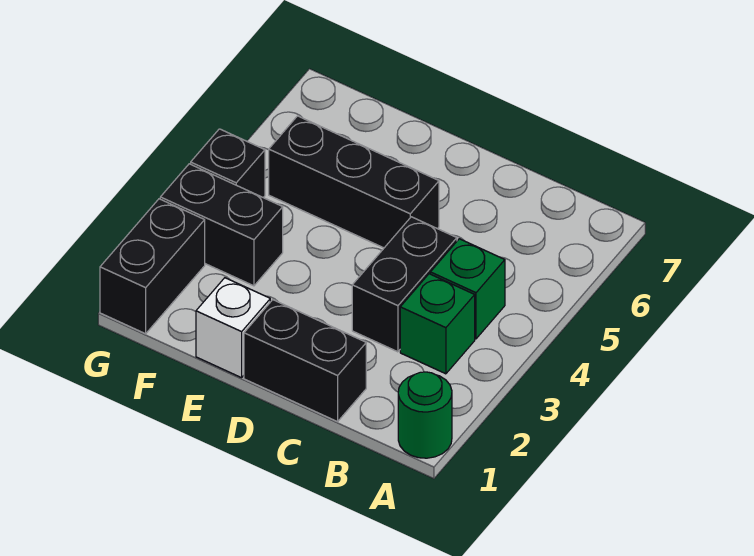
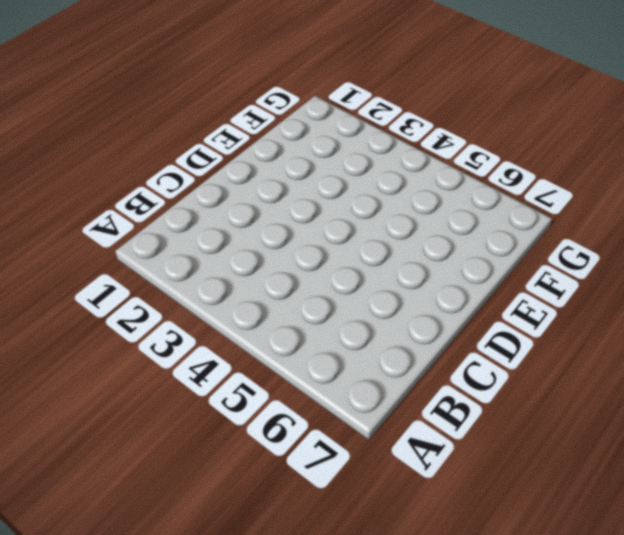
none -> green 1x1 round brick [398,372,452,458]
none -> green 1x1 brick [400,274,475,374]

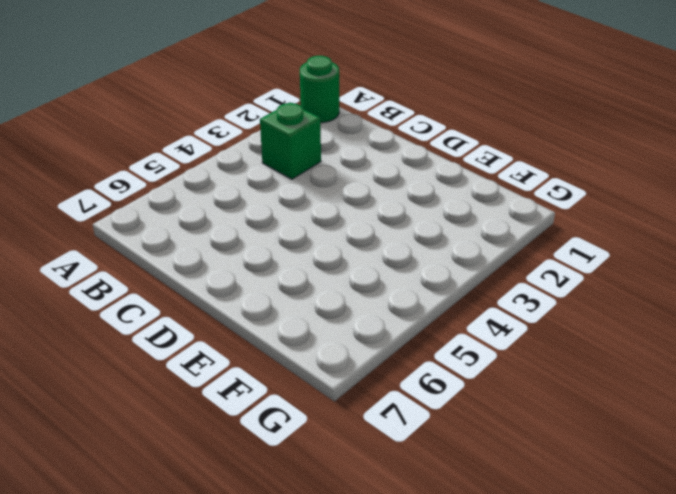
none -> green 1x1 brick [430,239,505,339]
none -> black 1x2 brick [244,300,366,422]

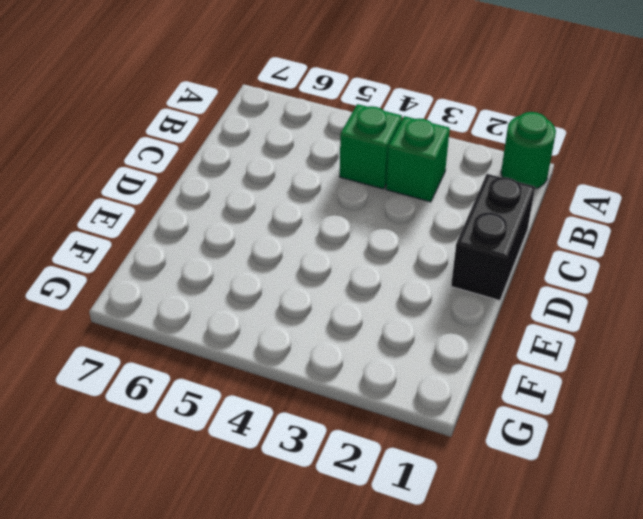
none -> black 1x2 brick [352,217,457,352]
none -> black 1x3 brick [269,116,439,248]

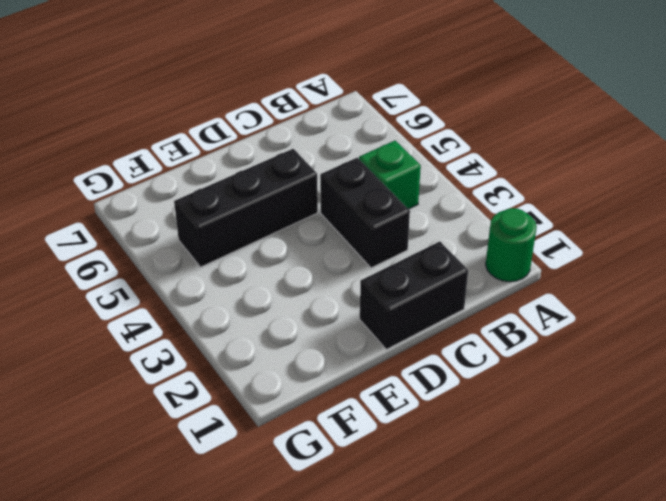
none -> green 1x1 brick [400,274,475,374]
none -> white 1x1 brick [196,278,270,378]

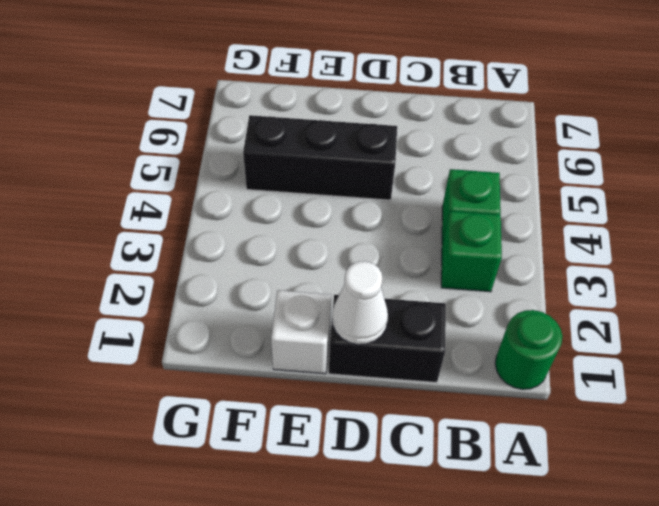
white 1x1 cone [332,261,388,345] -> none
none -> black 1x2 brick [352,217,457,352]
none -> black 1x2 brick [160,164,283,286]

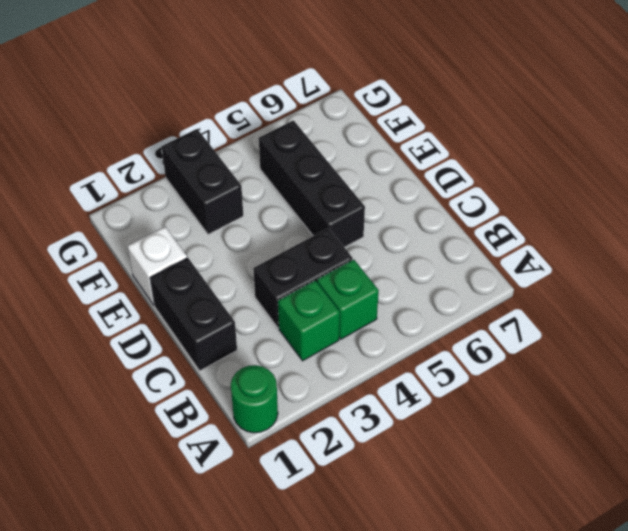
none -> black 1x2 brick [100,199,205,334]
none -> black 1x1 brick [191,129,265,198]

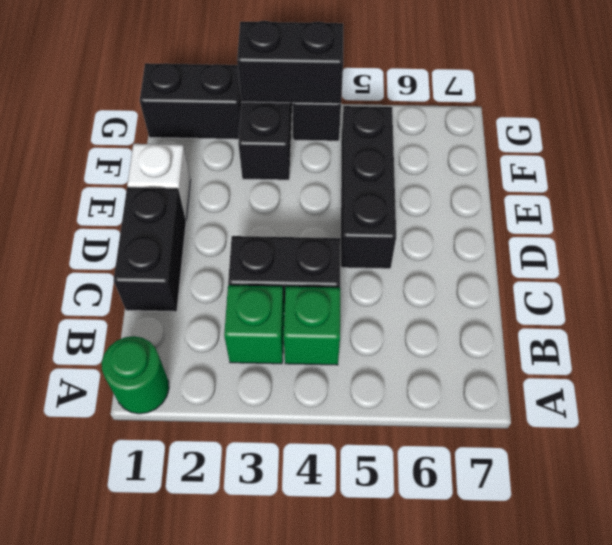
black 1x2 brick [237,21,343,104] -> none

